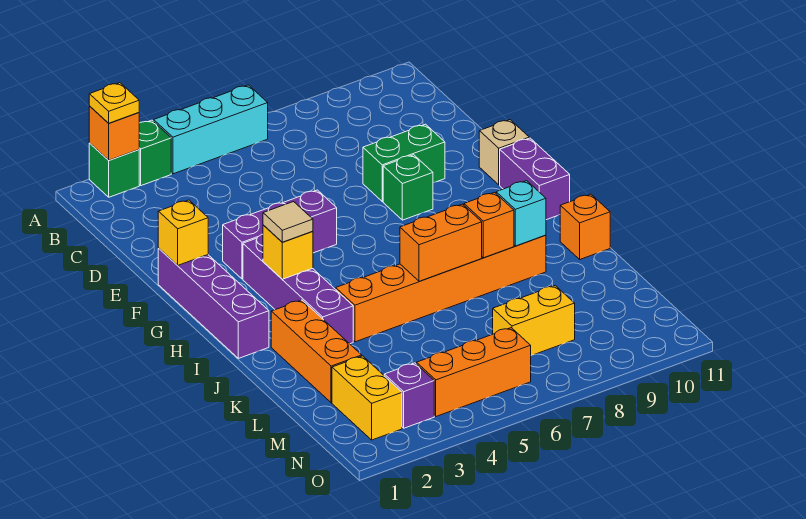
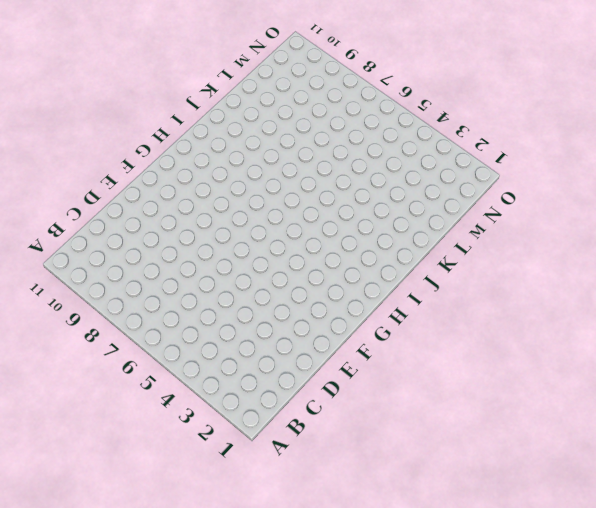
none -> green 1x1 brick [89,143,139,197]
none -> green 1x1 brick [139,120,171,186]
none -> cyan 1x3 brick [154,85,268,174]

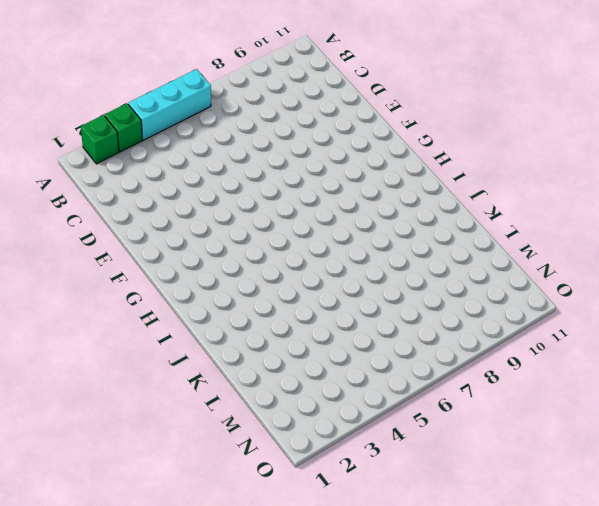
none -> green 1x2 brick [363,124,445,201]
none -> purple 1x4 brick [158,249,269,358]
none -> purple 1x3 brick [223,190,337,279]

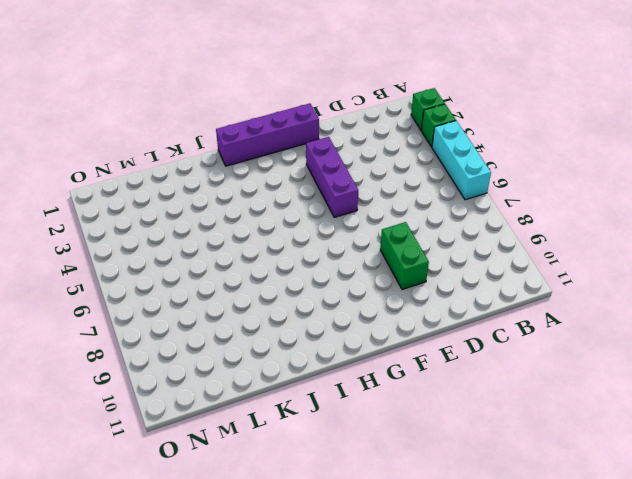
none -> green 1x1 brick [383,155,433,220]
none -> tan 1x1 brick [479,120,529,185]
none -> purple 1x4 brick [243,234,353,344]

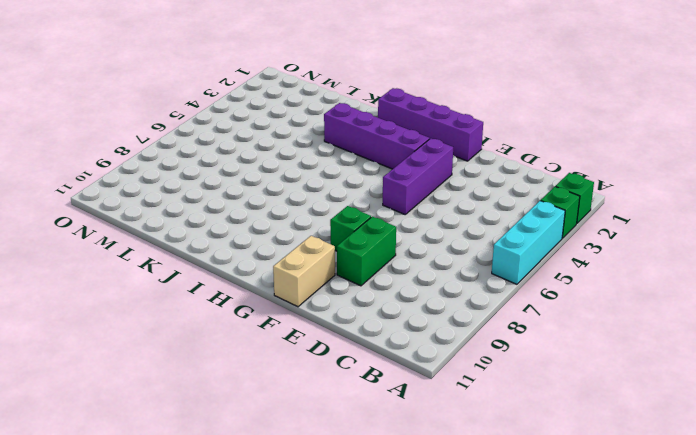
tan 1x2 brick [273,236,335,307] -> tan 1x1 brick [479,120,529,185]
none -> purple 1x2 brick [500,138,570,220]
none -> orange 1x3 brick [271,300,362,403]
none -> orange 1x6 brick [336,235,546,342]

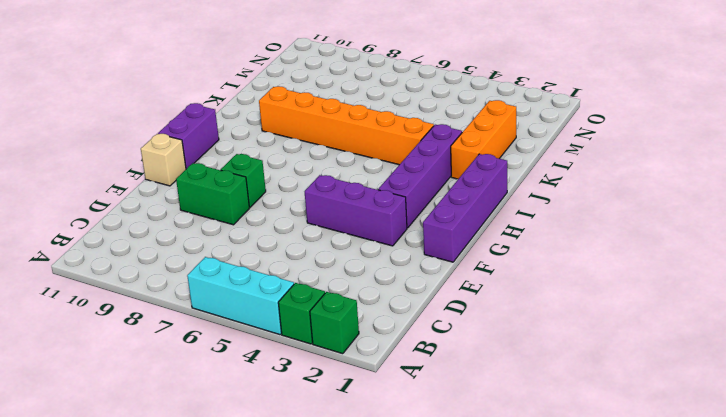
none -> orange 1x1 brick [560,194,610,259]
none -> yellow 1x2 brick [332,356,402,440]
none -> yellow 1x2 brick [493,286,575,355]

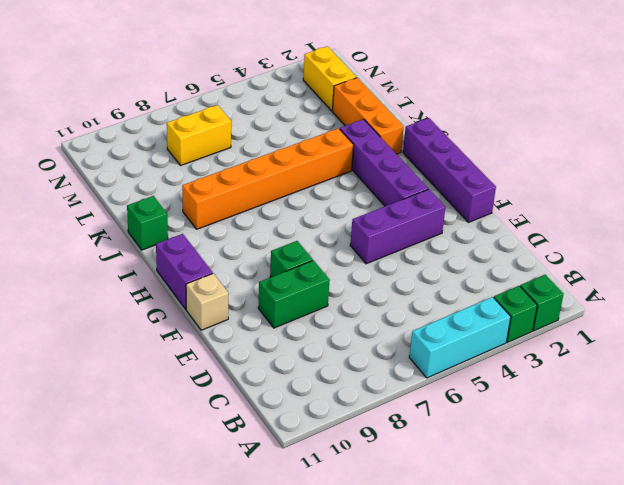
green 1x1 brick [127,196,168,250] -> orange 1x1 brick [560,194,610,259]
none -> purple 1x1 brick [384,363,434,428]
none -> orange 1x3 brick [417,328,531,416]
none -> orange 1x1 brick [89,106,139,160]

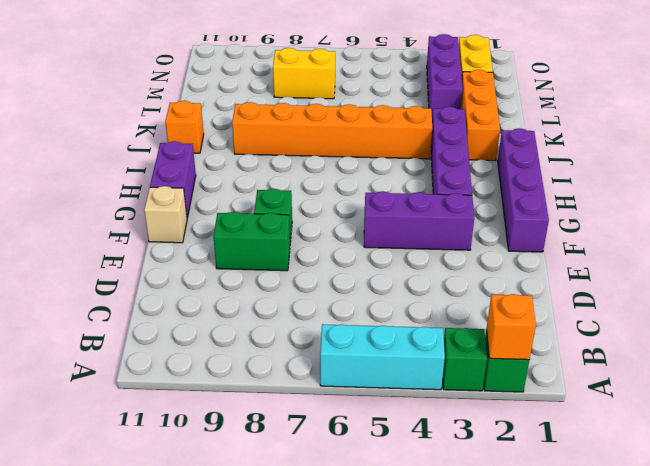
purple 1x3 brick [427,34,463,114] -> purple 1x1 brick [384,363,434,428]
none -> orange 1x3 brick [417,328,531,416]
none -> yellow 1x1 brick [158,200,208,265]
none -> yellow 1x1 brick [263,225,313,279]

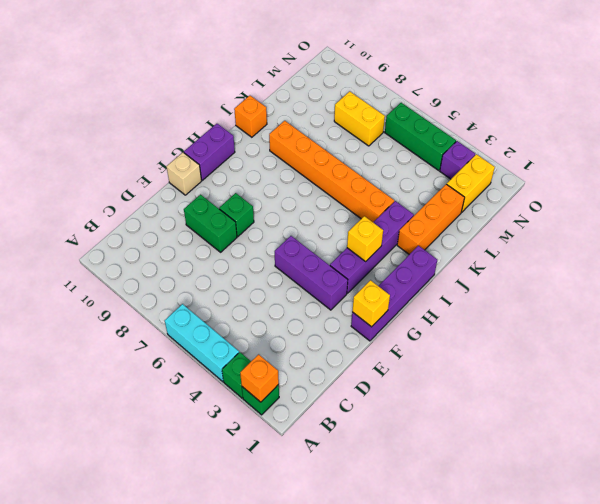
green 1x3 brick [385,103,456,171] -> orange 1x3 brick [417,328,531,416]
none -> orange 1x2 brick [400,204,482,281]
none -> orange 1x1 brick [464,192,514,258]
none -> cyan 1x1 brick [496,181,546,246]

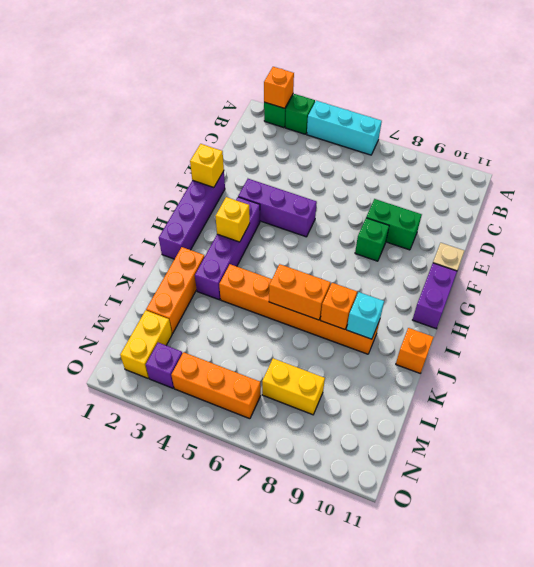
none -> yellow 1x1 plate [89,83,139,123]
none -> tan 1x1 tile [263,202,313,242]

